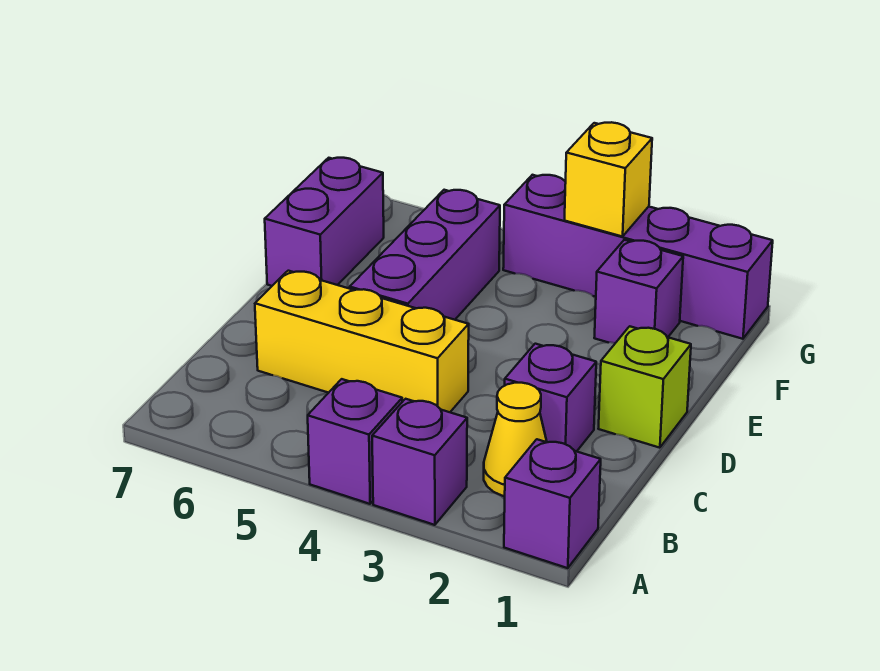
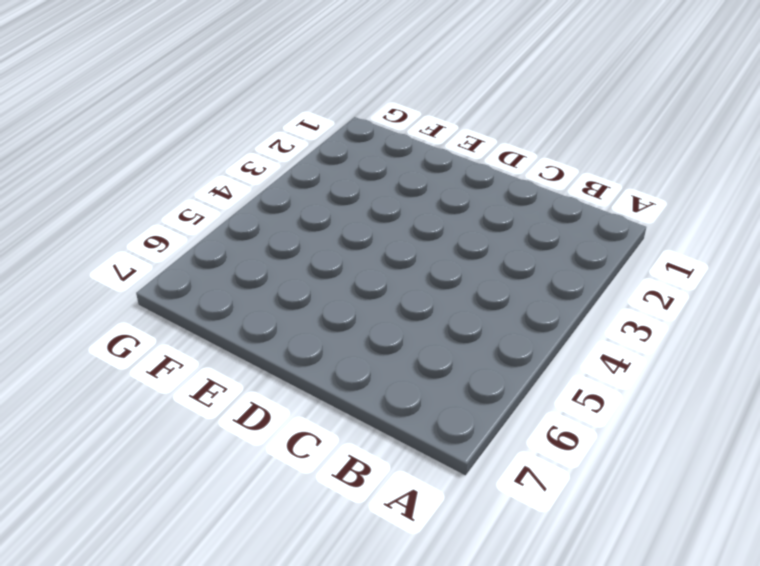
none -> purple 1x1 brick [504,439,601,568]
none -> purple 1x1 brick [372,399,467,525]
none -> purple 1x1 brick [308,379,402,504]

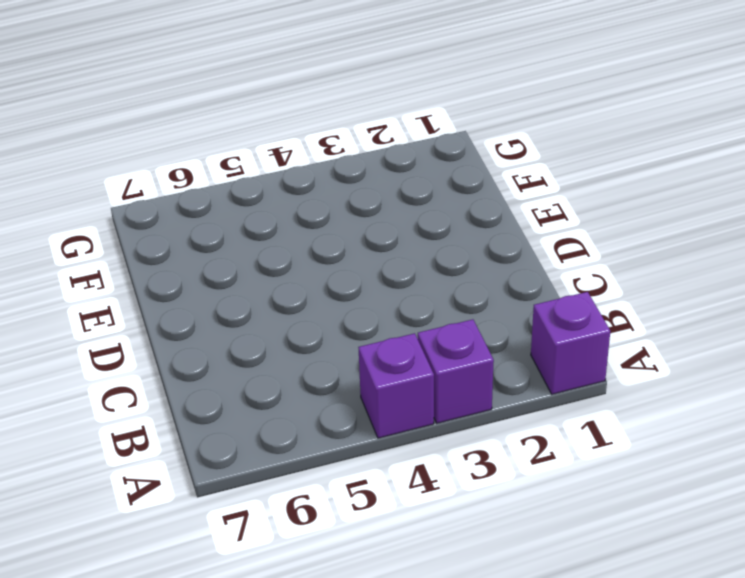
none -> yellow 1x1 cone [484,383,547,496]
none -> purple 1x1 brick [505,344,596,451]
none -> yellow 1x3 brick [255,271,469,412]

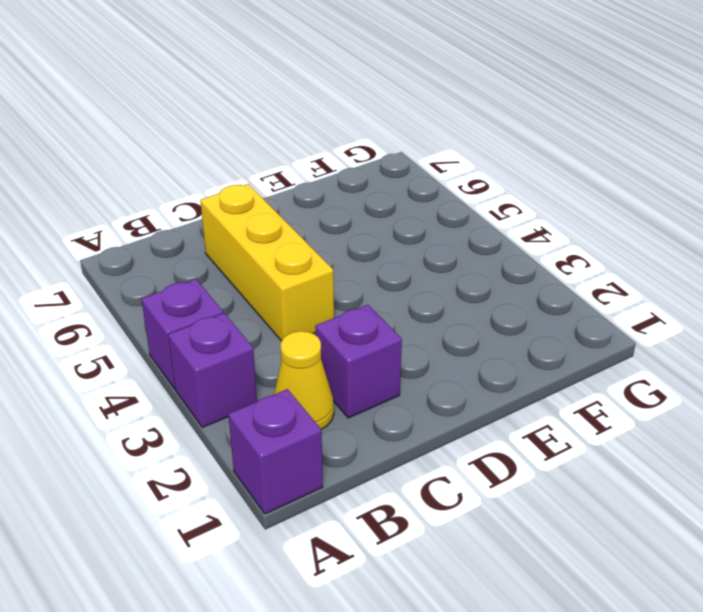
none -> lime 1x1 brick [598,326,691,448]
none -> purple 1x3 brick [350,190,500,320]
none -> purple 1x2 brick [265,158,384,286]

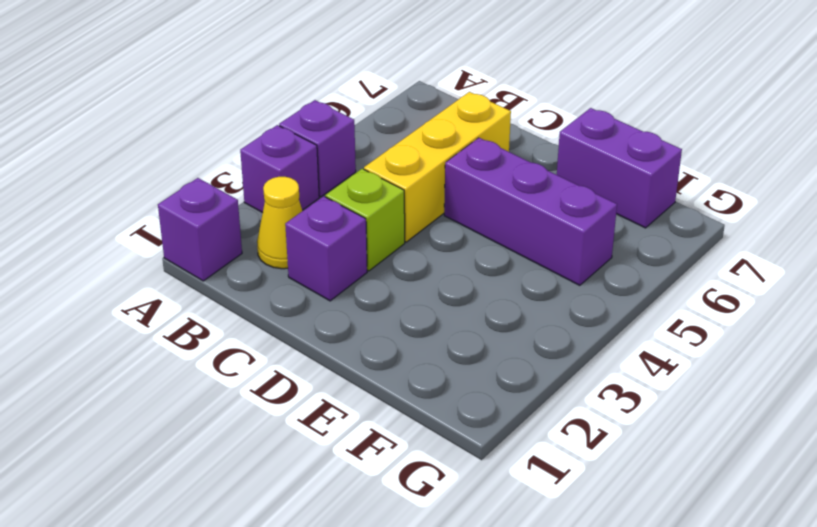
lime 1x1 brick [325,169,405,271] -> lime 1x1 brick moved to [598,326,691,448]
none -> purple 1x1 brick [594,240,683,343]
none -> purple 1x4 brick [503,175,773,339]
none -> yellow 1x1 brick [565,122,652,237]

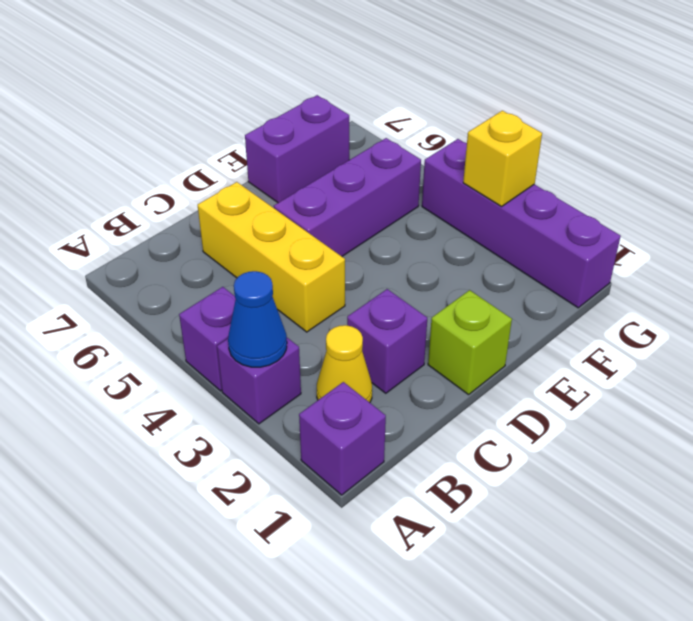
blue 1x1 cone [228,271,287,367] -> none
none -> purple 1x1 brick [594,240,683,343]

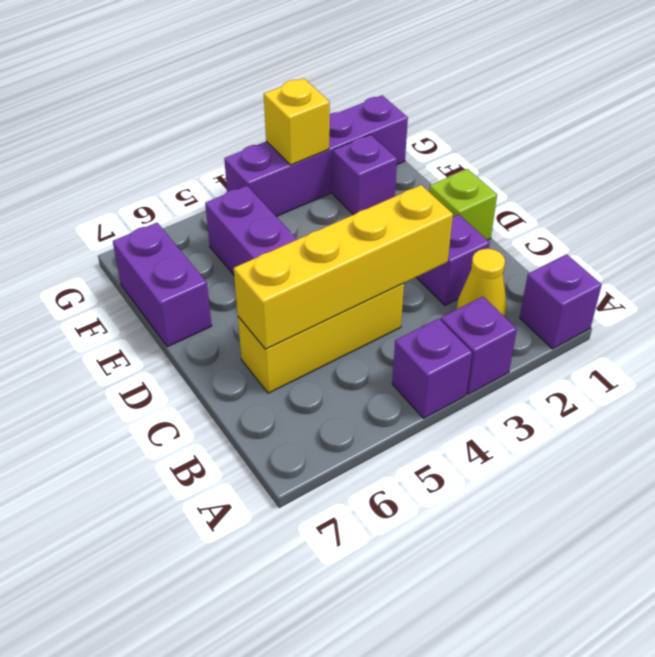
yellow 1x4 brick [234,185,453,349] -> none

